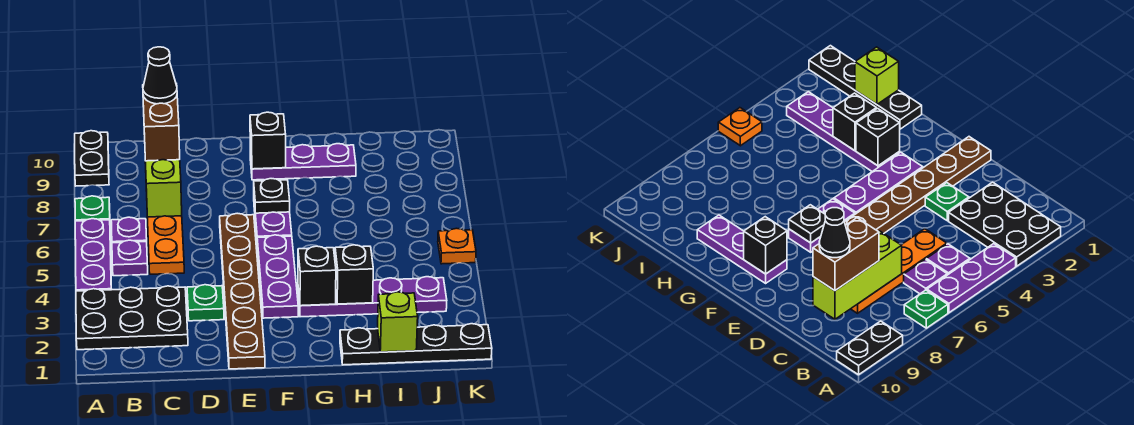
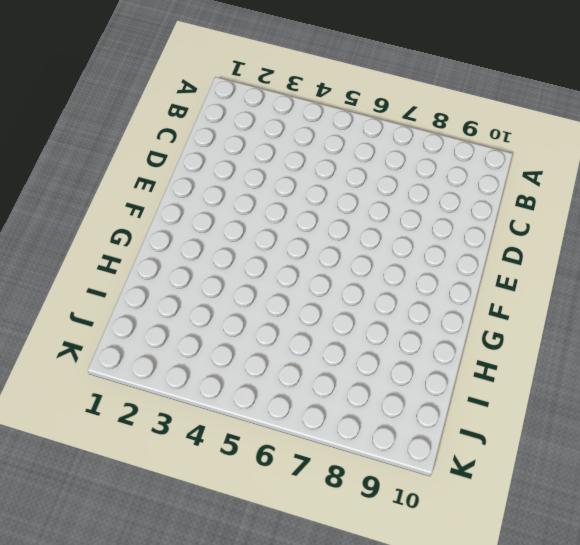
none -> black 2x3 plate [76,286,188,350]
none -> purple 1x3 plate [75,219,112,291]
none -> green 1x1 plate [75,196,110,221]

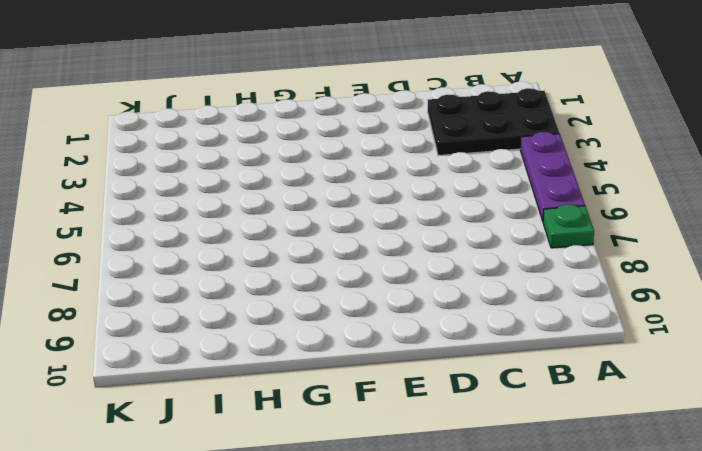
none -> black 1x2 plate [75,131,109,186]
none -> purple 1x1 plate [112,240,148,276]
none -> purple 1x1 plate [111,217,147,243]

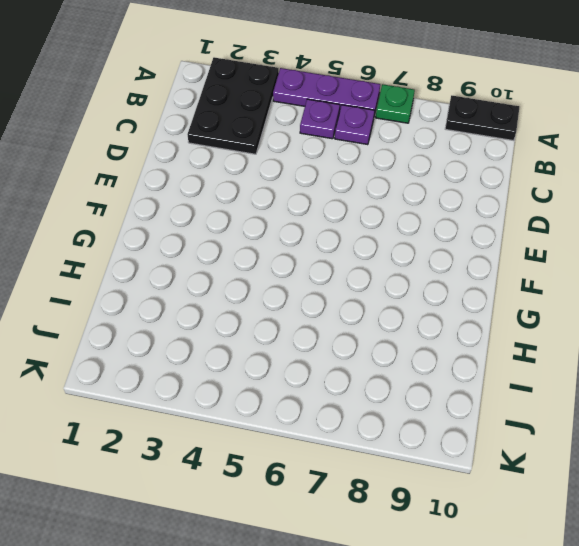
none -> orange 1x4 plate [147,216,184,274]
none -> green 1x1 plate [187,285,224,321]
none -> brown 1x6 plate [220,213,265,369]

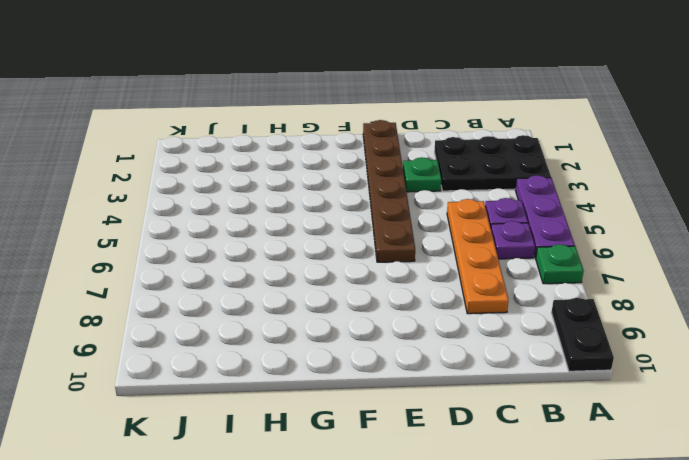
none -> purple 1x3 plate [257,235,298,318]
none -> purple 1x2 plate [254,202,292,238]
none -> purple 1x3 plate [250,144,356,180]

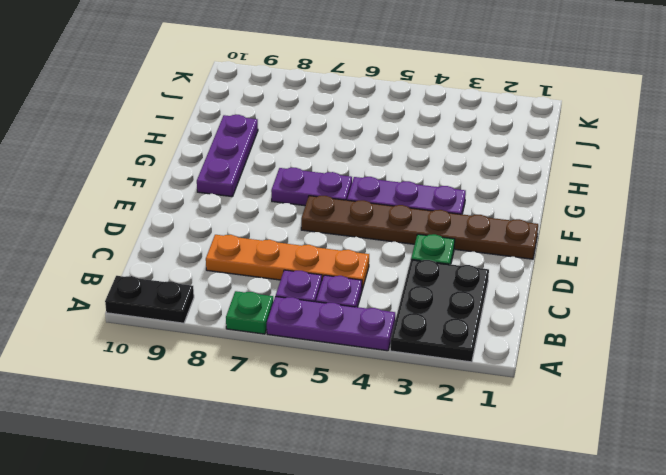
none -> purple 1x4 plate [298,277,447,317]
none -> black 1x4 plate [340,324,492,365]
none -> orange 1x1 plate [438,228,476,264]

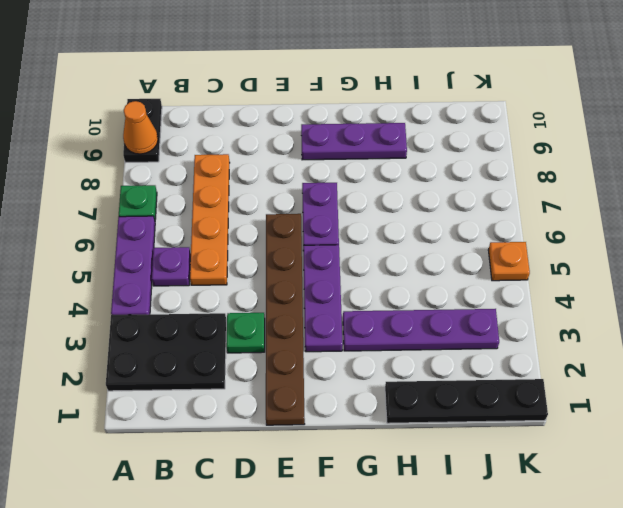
orange 1x1 cone [123,101,158,154] -> none
none -> purple 1x1 plate [111,217,147,243]
none -> lime 1x3 brick [145,160,182,217]
none -> black 1x1 plate [254,179,290,213]

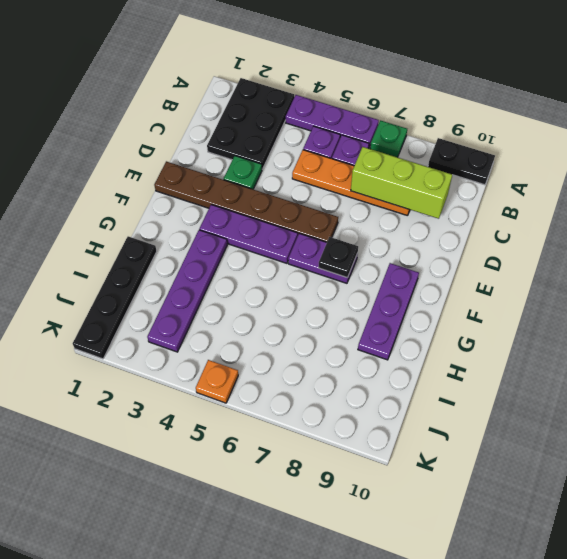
none -> black 1x1 brick [250,112,286,169]
none -> black 1x1 brick [298,246,336,306]
none -> black 1x1 brick [335,245,373,304]

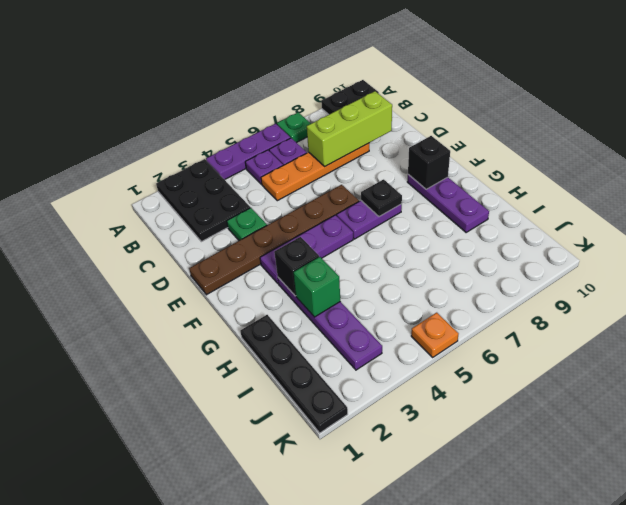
green 1x1 brick [293,257,340,317] -> black 1x1 brick [335,245,373,304]
none -> lime 1x1 brick [378,292,418,352]
none -> brown 1x2 brick [143,84,180,161]
none -> black 1x1 cone [143,47,177,104]

